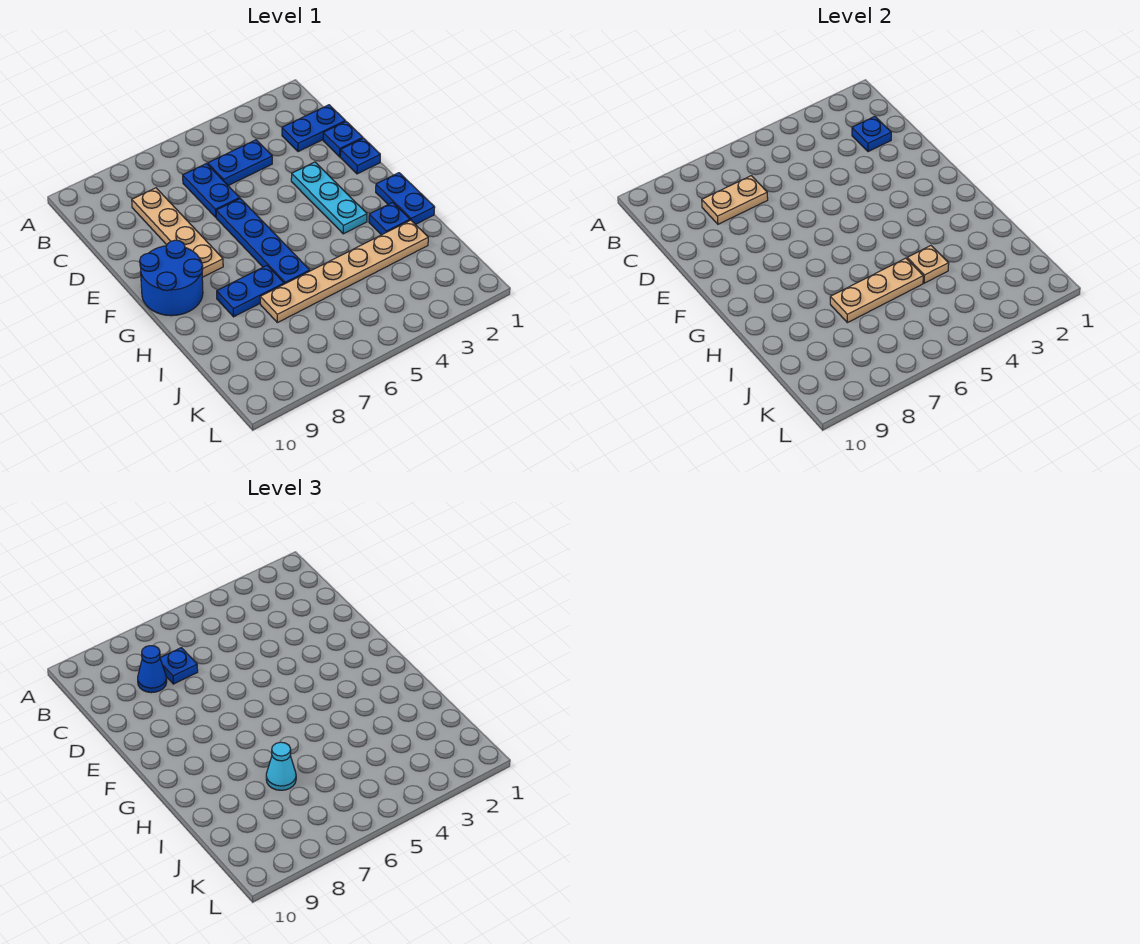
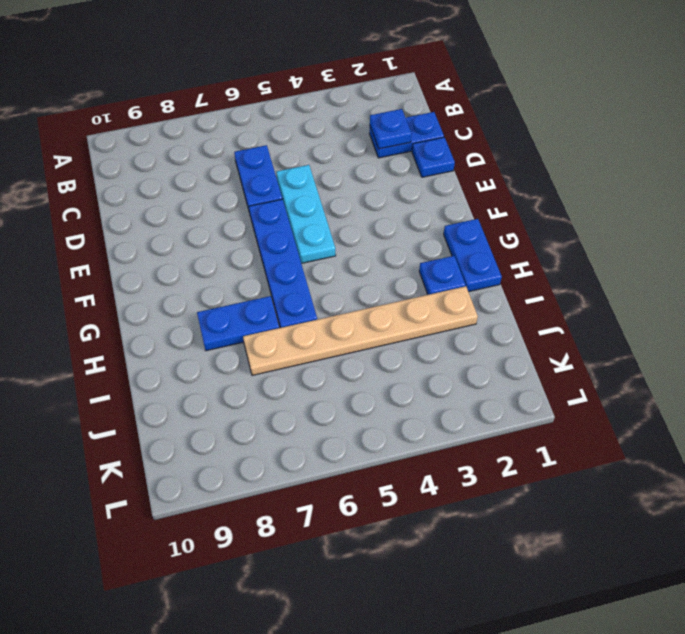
cyan 1x3 plate [276,165,336,263] -> cyan 1x3 plate moved to [291,162,367,234]
none -> blue 1x2 plate [208,140,272,186]
none -> tan 1x4 plate [132,188,223,277]
none -> blue 1x1 plate [340,138,380,174]

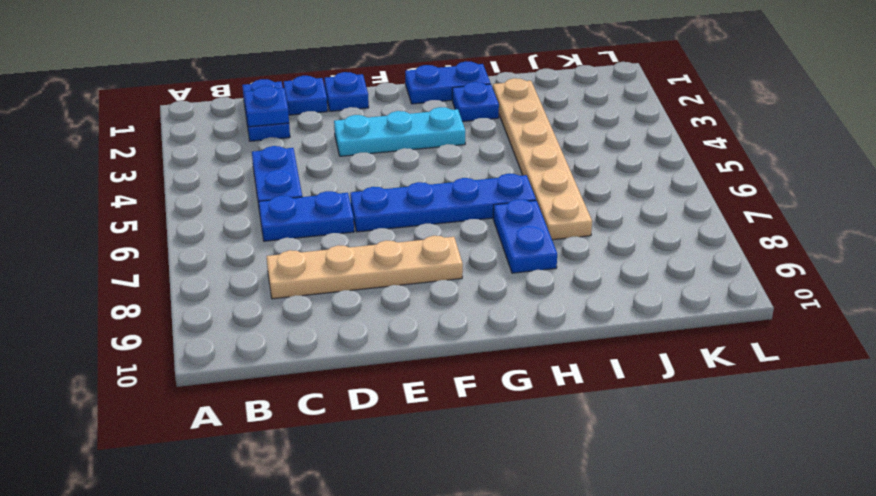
none -> blue 2x2 round brick [140,240,203,316]
none -> tan 1x2 plate [702,176,768,224]
none -> tan 1x1 plate [907,246,949,283]

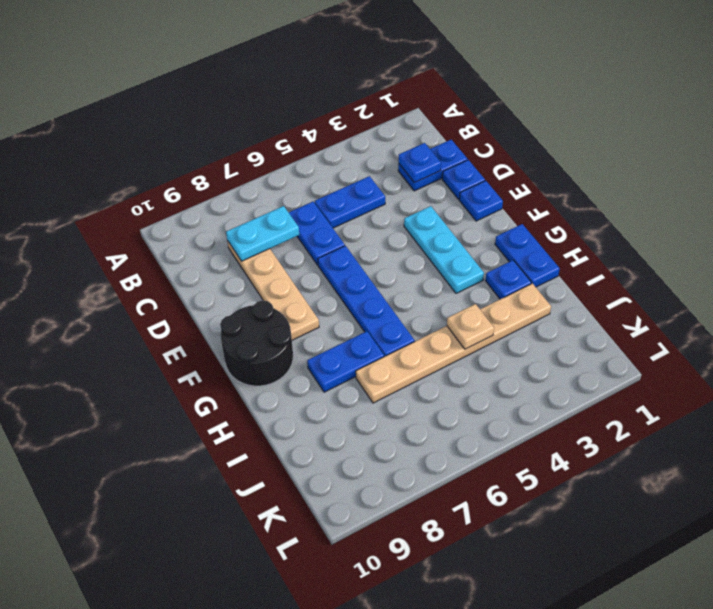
cyan 1x2 plate [226,206,299,261] -> tan 1x2 plate [702,176,768,224]
black 2x2 round brick [220,300,293,386] -> blue 2x2 round brick [140,240,203,316]
none -> tan 1x3 plate [830,258,923,323]
none -> blue 1x1 plate [160,648,198,684]
none -> blue 1x1 cone [138,646,167,693]

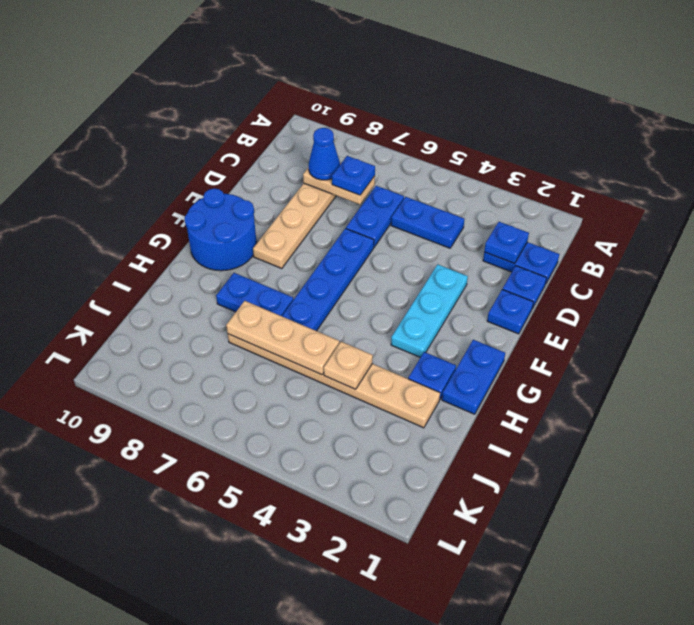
none -> cyan 1x1 cone [266,742,296,790]

